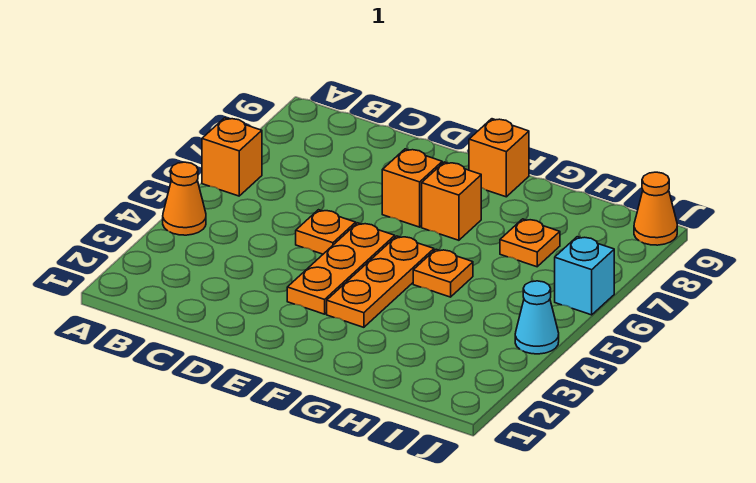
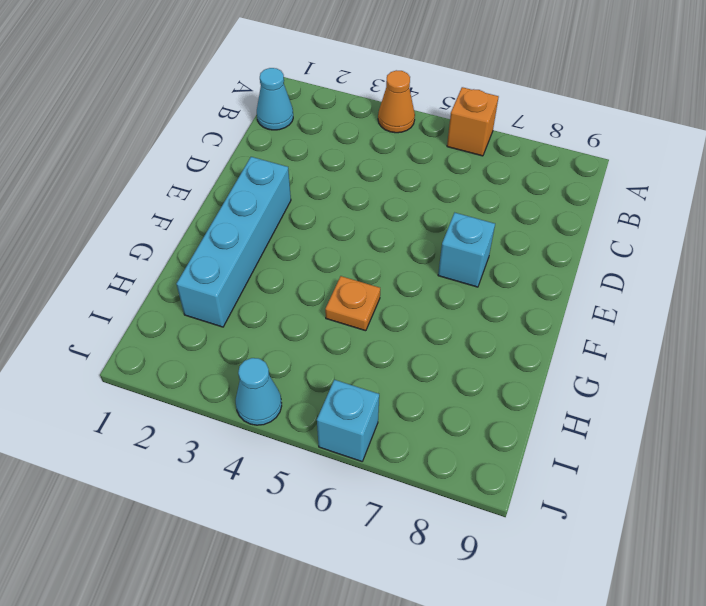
cyan 1x1 cone [257,68,293,130] -> none
cyan 1x4 brick [176,157,291,327] -> none
cyan 1x1 brick [438,213,495,287] -> orange 1x1 brick [382,149,442,227]
none -> orange 1x1 plate [296,210,356,254]
none -> orange 1x3 plate [287,223,395,314]
none -> orange 1x3 plate [327,236,434,327]

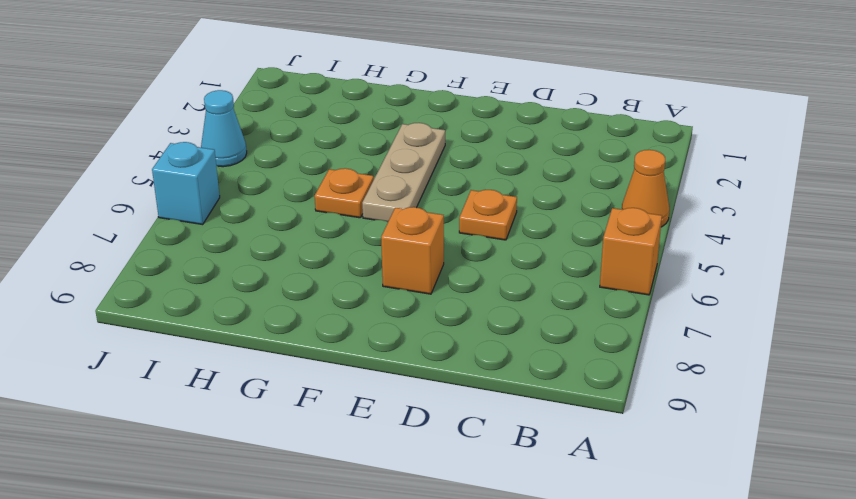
tan 1x3 plate [362,123,445,222] -> orange 1x3 plate [327,236,434,327]
none -> orange 1x3 plate [287,223,395,314]
none -> orange 1x1 brick [422,162,481,240]
none -> orange 1x1 brick [469,119,529,197]

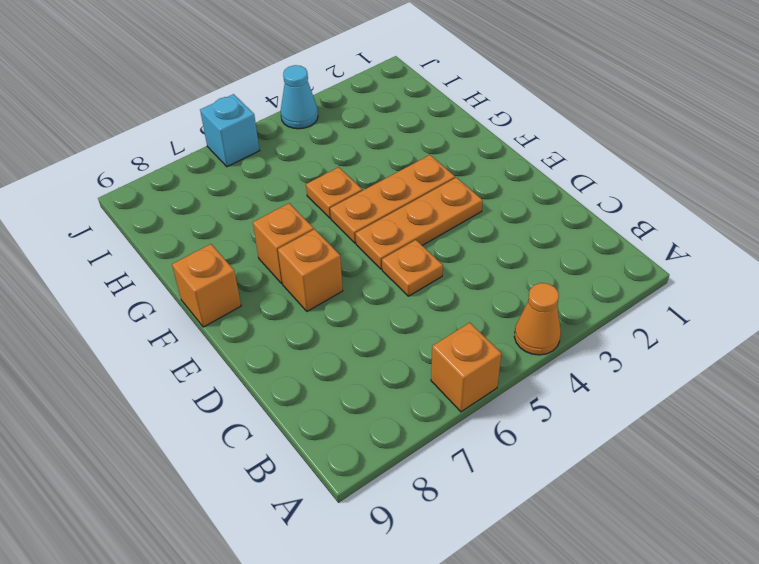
none -> orange 1x1 plate [500,219,560,267]
none -> orange 1x1 cone [634,172,677,245]

